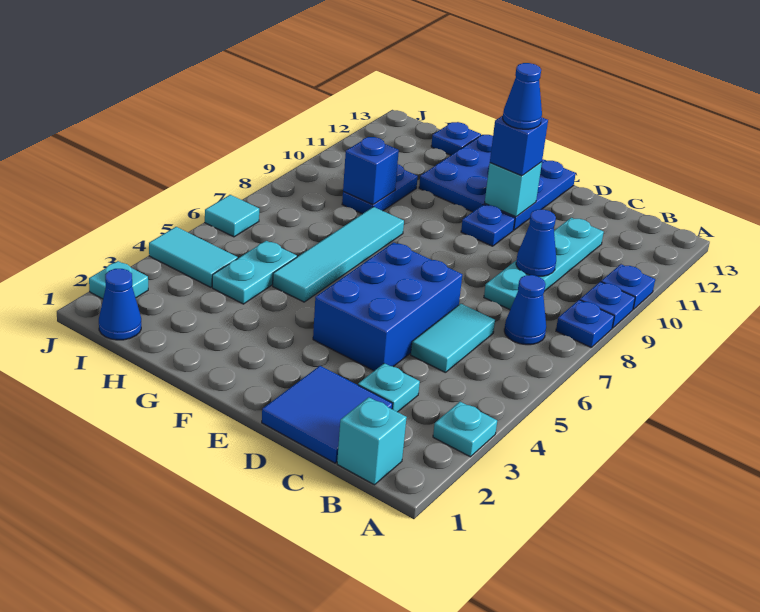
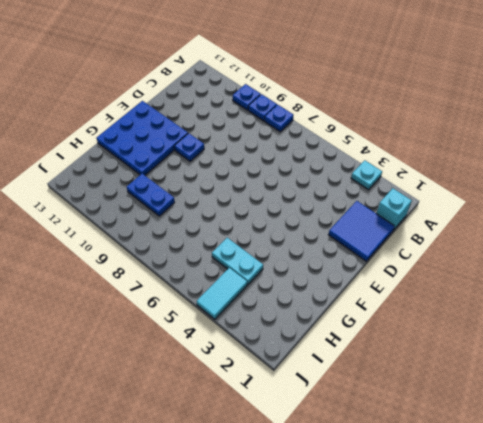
none -> blue 1x1 cone [504,275,546,345]
none -> cyan 1x1 plate [358,363,420,412]
none -> cyan 1x2 tile [411,304,495,373]

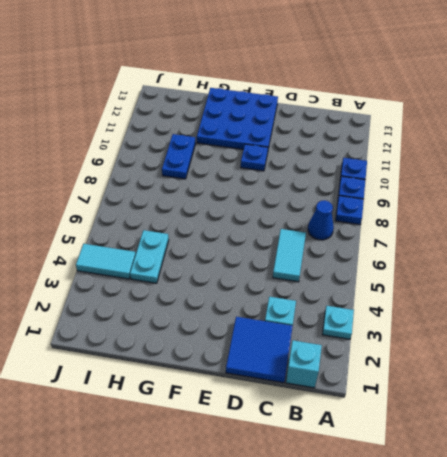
none -> cyan 1x4 plate [484,218,604,310]
none -> blue 2x3 brick [313,242,462,371]
none -> cyan 1x4 tile [273,207,404,302]

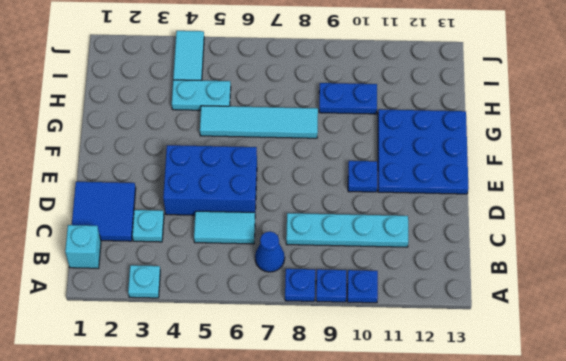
none -> blue 1x1 plate [431,122,481,155]
none -> blue 1x1 cone [99,269,141,340]
none -> cyan 1x1 plate [89,261,148,299]

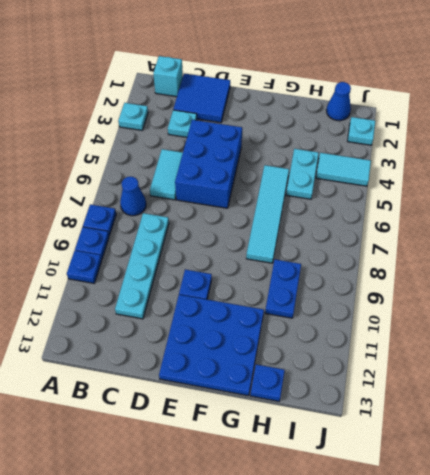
none -> cyan 1x1 tile [205,195,259,237]
none -> blue 1x1 cone [516,209,556,276]
none -> cyan 1x1 brick [485,162,542,217]

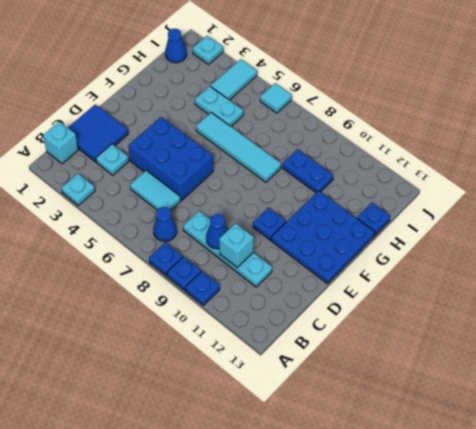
cyan 1x1 brick [219,223,254,267] -> cyan 1x1 brick moved to [485,162,542,217]
none -> blue 1x1 brick [343,137,399,205]
none -> blue 1x1 brick [490,116,548,176]
none -> blue 1x1 cone [503,63,542,129]

